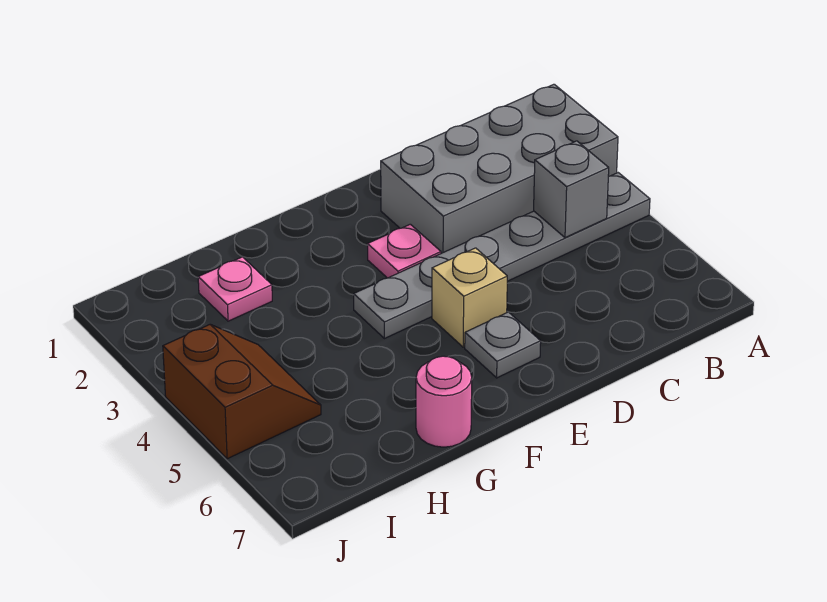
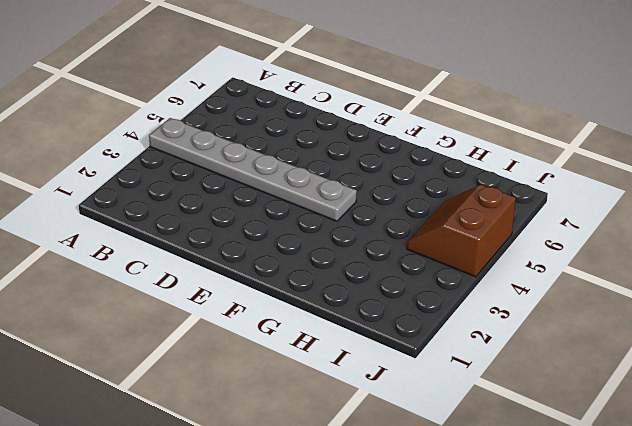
none -> grey 2x4 brick [381,84,618,253]
none -> pink 1x1 plate [367,224,441,278]

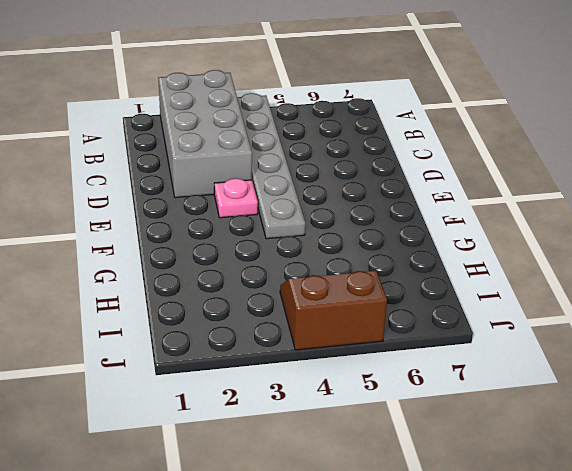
none -> tan 1x1 brick [432,248,507,347]
none -> grey 1x1 plate [465,312,541,378]

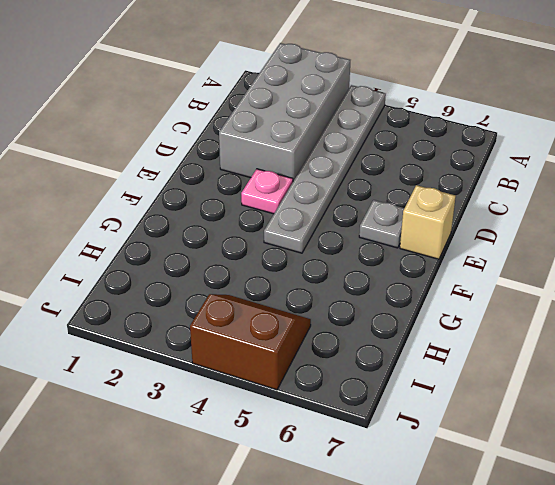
tan 1x1 brick [400,185,456,259] -> tan 1x1 brick moved to [432,248,507,347]
none -> pink 1x1 round brick [416,356,472,447]
none -> pink 1x1 plate [198,257,272,321]

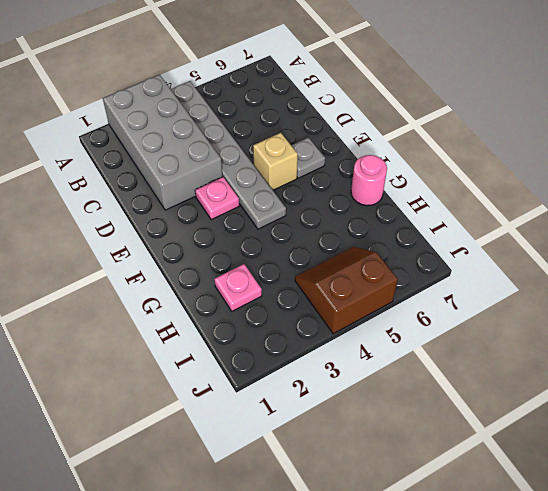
none -> grey 1x1 brick [534,141,609,238]

